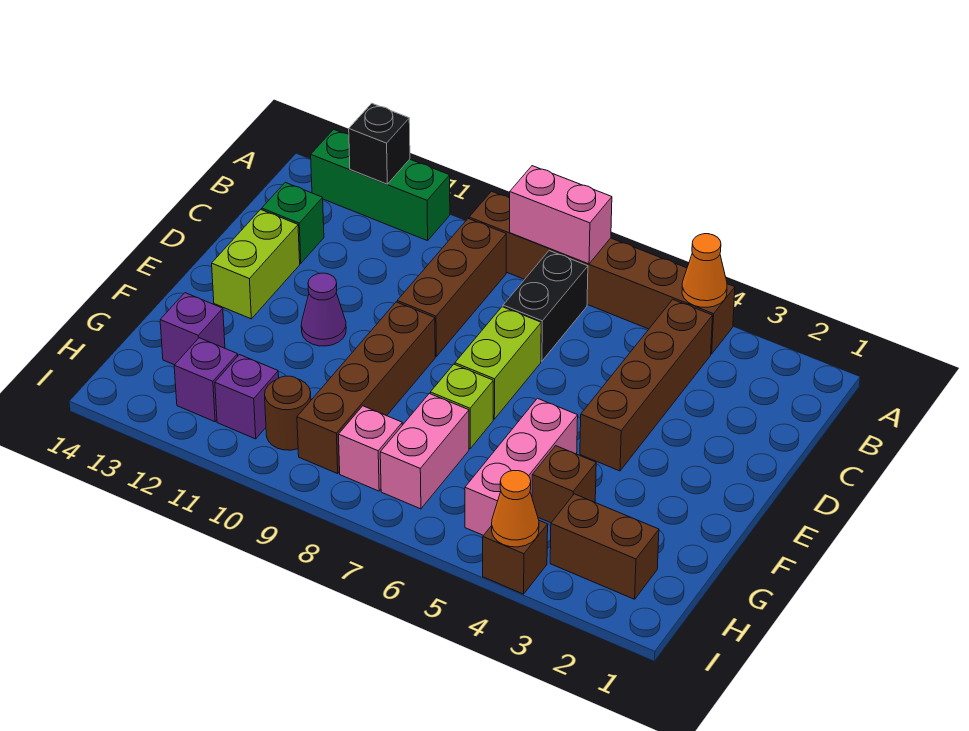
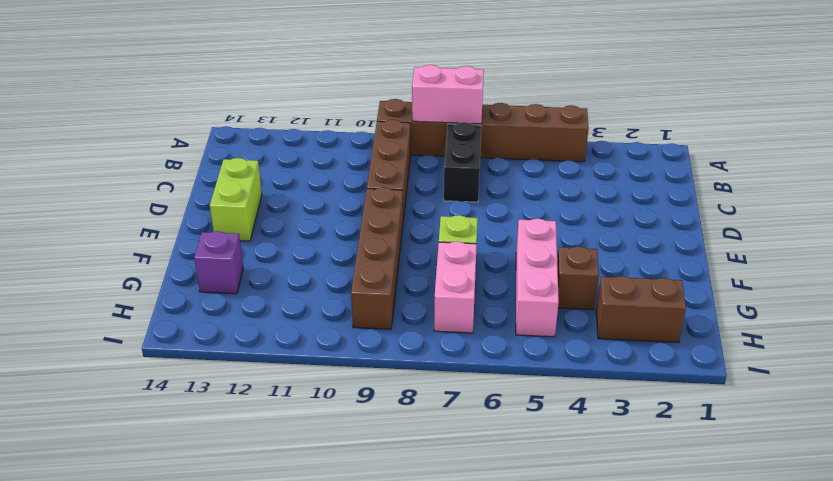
none -> green 1x3 brick [311,129,450,241]
none -> brown 1x4 brick [580,300,713,471]
none -> green 1x1 brick [262,182,324,263]

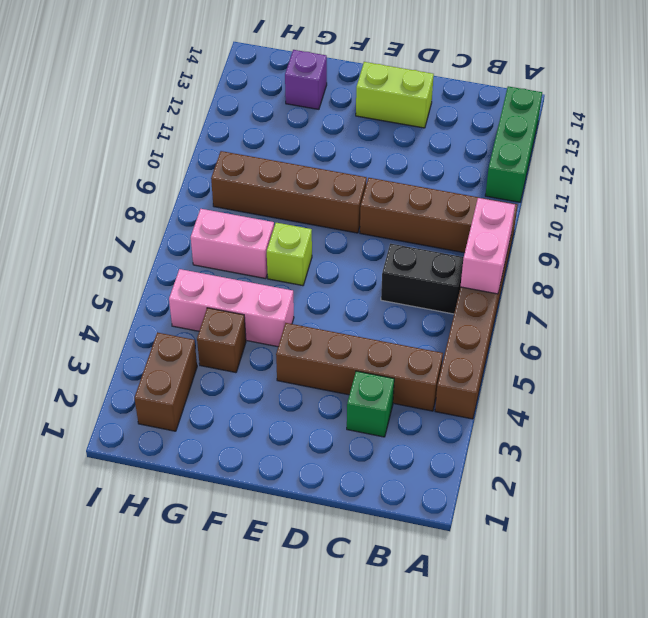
green 1x1 brick [347,371,394,437] -> green 1x1 brick moved to [262,182,324,263]
none -> lime 1x2 brick [455,307,541,419]
none -> purple 1x1 cone [301,273,346,346]
none -> pink 1x1 brick [339,406,402,491]

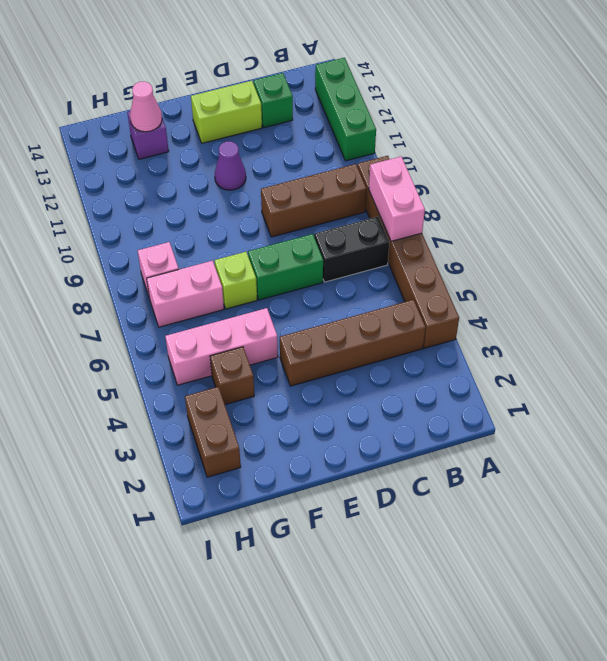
green 1x2 brick [248,234,323,300] -> lime 1x2 brick [455,307,541,419]
pink 1x1 cone [130,81,162,132] -> none
none -> brown 1x4 brick [297,302,435,474]
none -> brown 1x1 round brick [265,376,311,450]
none -> purple 1x1 brick [215,355,279,439]

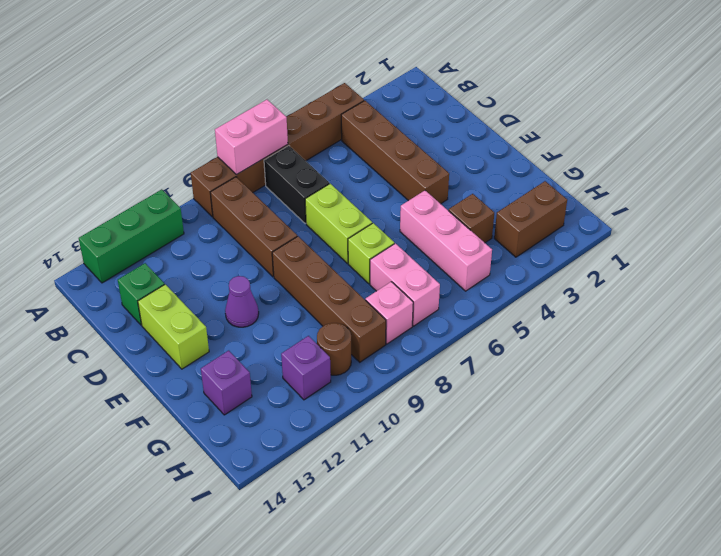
none -> purple 1x1 brick [174,338,238,422]
none -> brown 1x1 brick [483,521,548,594]
none -> orange 1x1 cone [682,234,727,307]

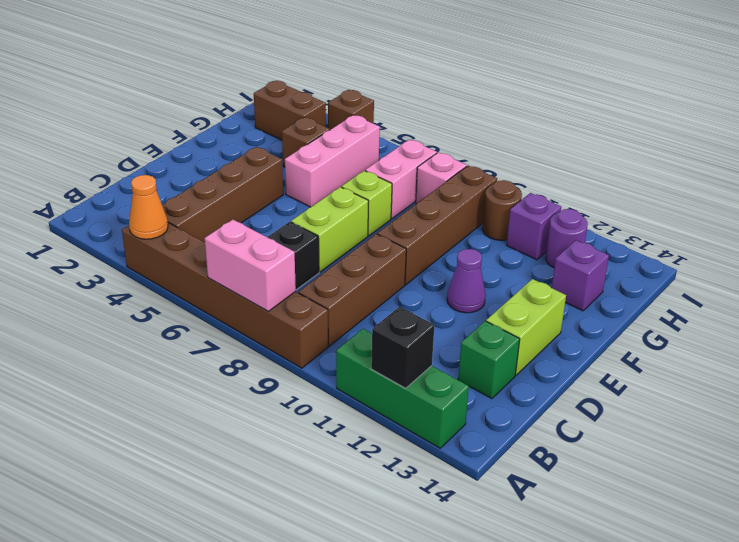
purple 1x1 round brick [546,209,588,268] -> purple 1x1 brick [174,338,238,422]
none -> orange 1x1 cone [492,471,539,547]

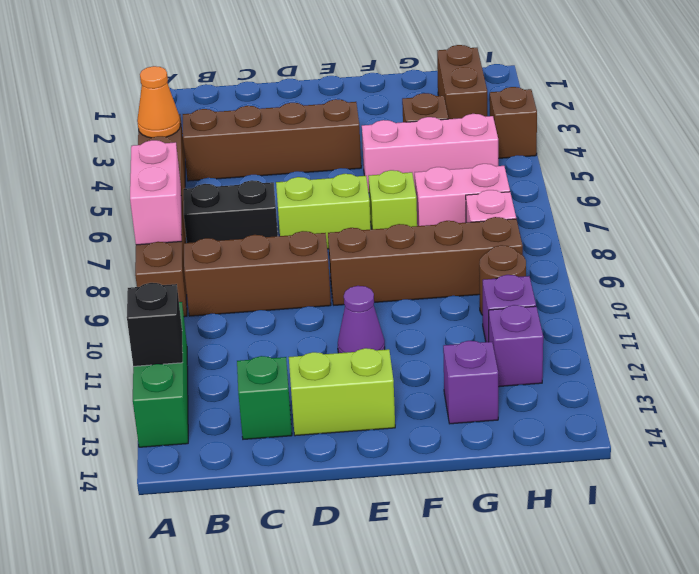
none -> orange 1x1 cone [492,471,539,547]

